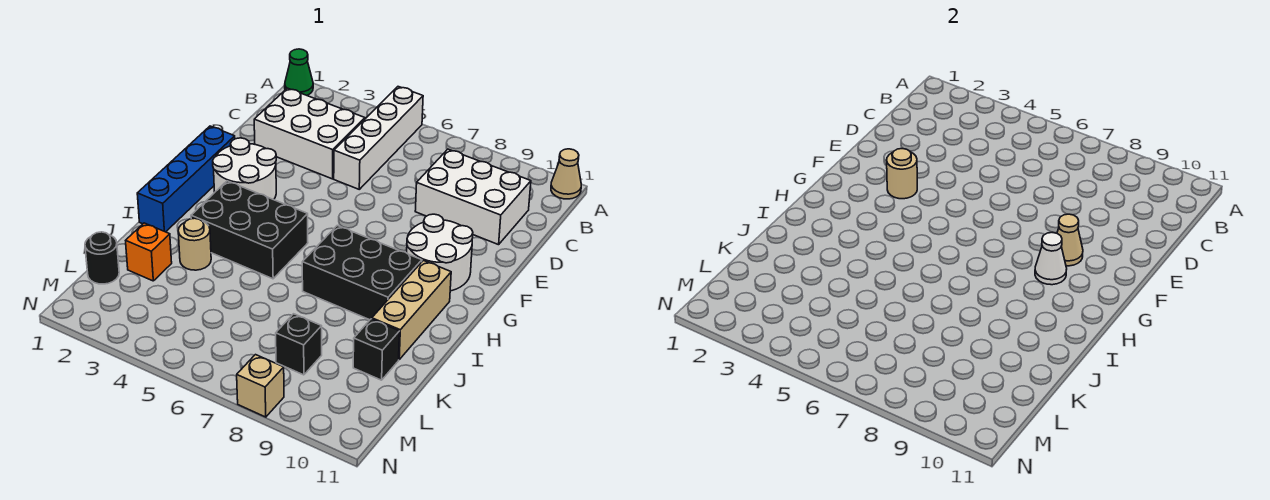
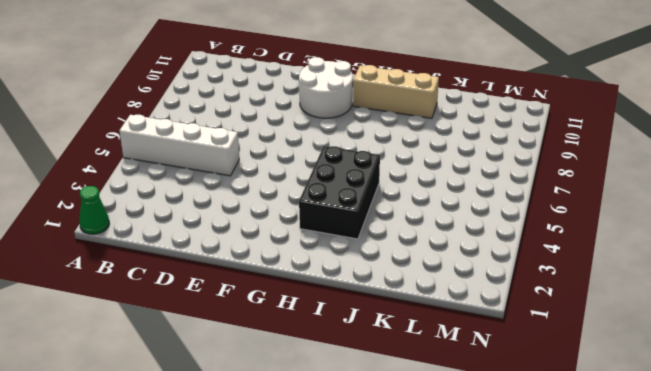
none -> tan 1x1 cone [551,149,581,199]
none -> white 2x3 brick [254,88,365,179]
none -> white 2x3 brick [415,149,531,245]

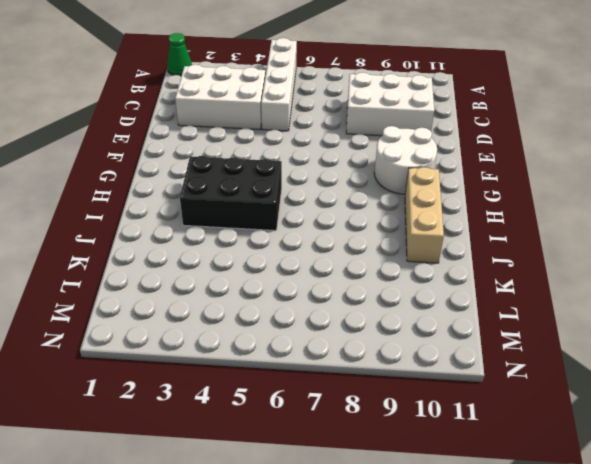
none -> tan 1x1 cone [551,149,581,199]
none -> blue 1x4 brick [137,126,235,232]
none -> white 2x2 round brick [213,138,276,200]

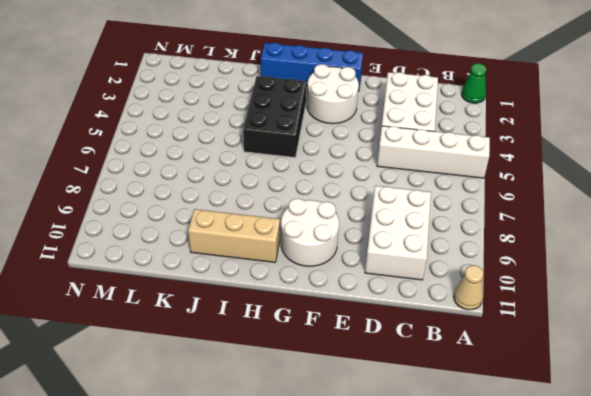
none -> black 2x3 brick [302,226,422,320]
none -> tan 1x1 round brick [178,218,211,270]
none -> orange 1x1 brick [126,223,172,281]

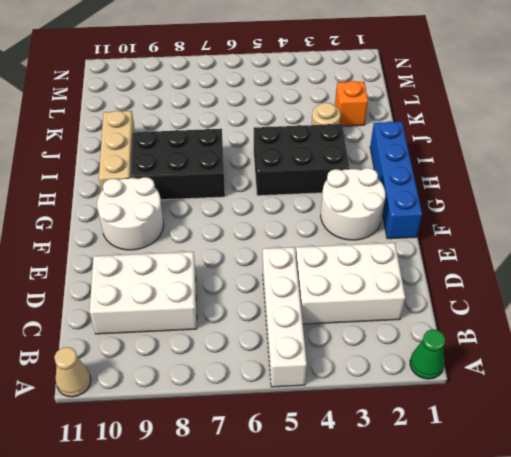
none -> black 1x1 brick [353,319,400,380]
none -> black 1x1 round brick [85,232,119,284]
none -> black 1x1 brick [276,314,322,375]

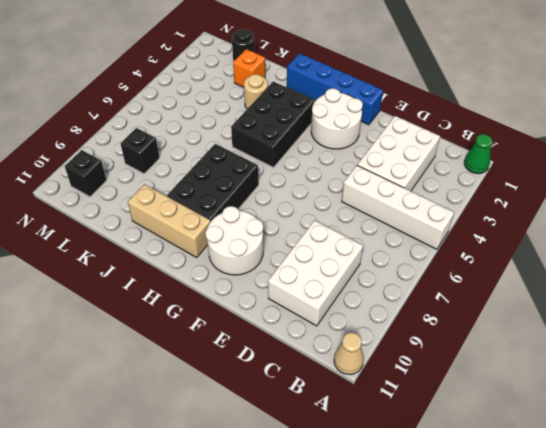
black 1x1 brick [65,150,107,197] -> black 1x1 brick moved to [353,319,400,380]
none -> tan 1x1 brick [237,355,284,417]
none -> tan 1x1 round brick [887,149,917,199]
none -> tan 1x1 cone [1057,214,1083,266]

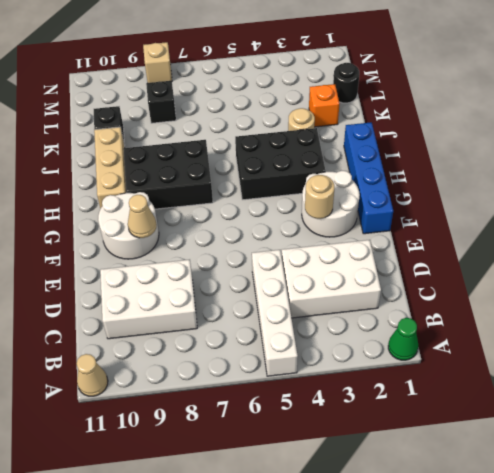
none -> white 1x1 cone [1035,233,1067,285]

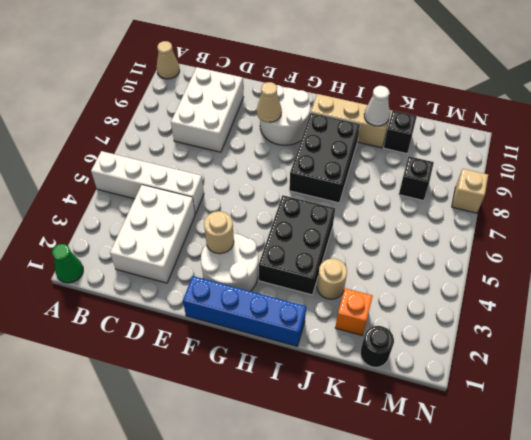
white 1x1 cone [364,86,390,126] -> white 1x1 cone moved to [1035,233,1067,285]

